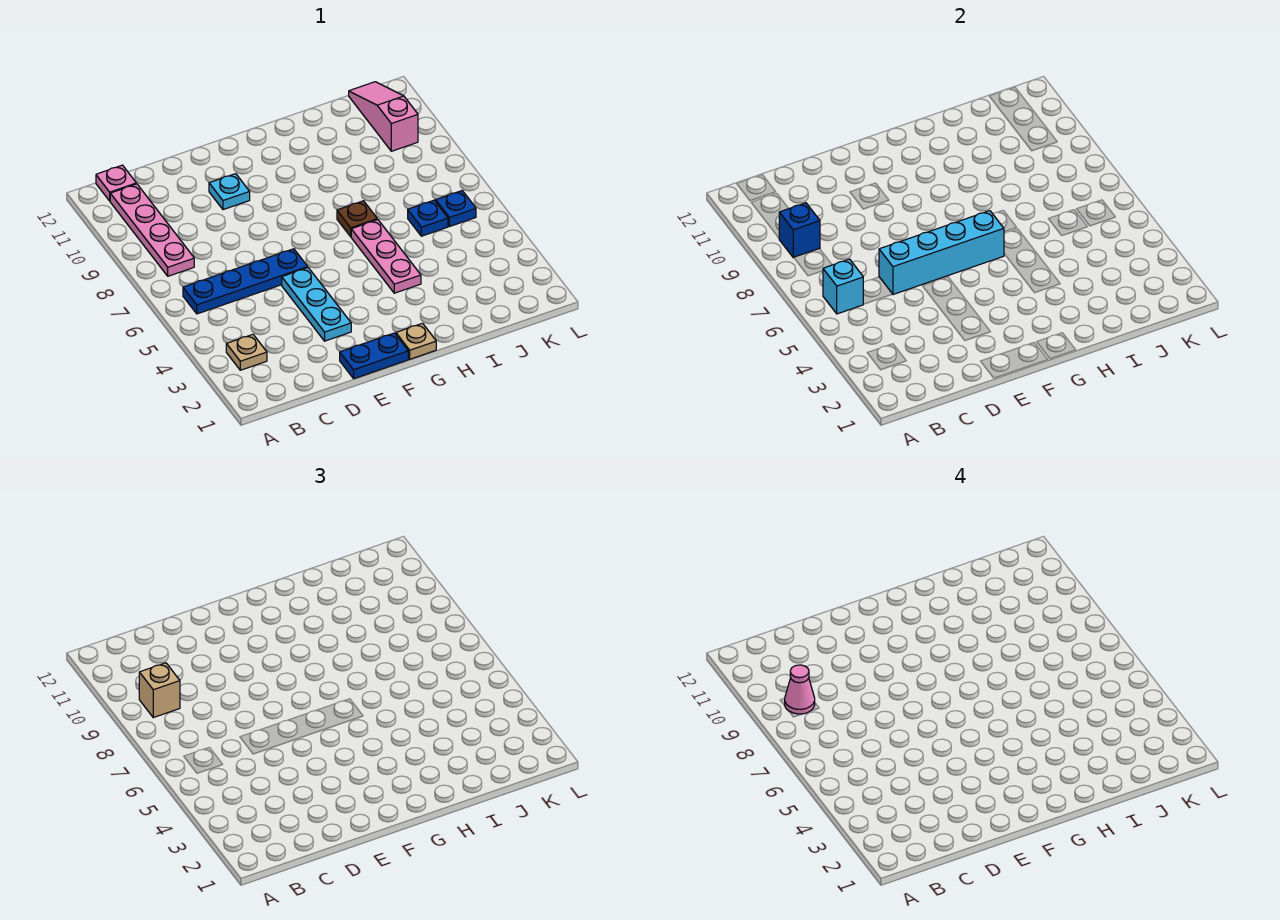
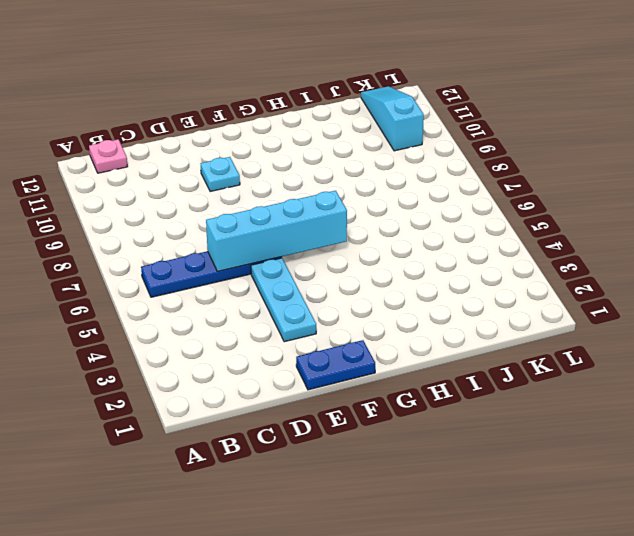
cyan 1x3 slope [361,86,424,151] -> pink 1x3 slope [349,82,418,151]
none -> tan 1x1 plate [226,334,267,370]
none -> pink 1x4 plate [110,184,194,276]
none -> tan 1x1 plate [396,323,436,359]

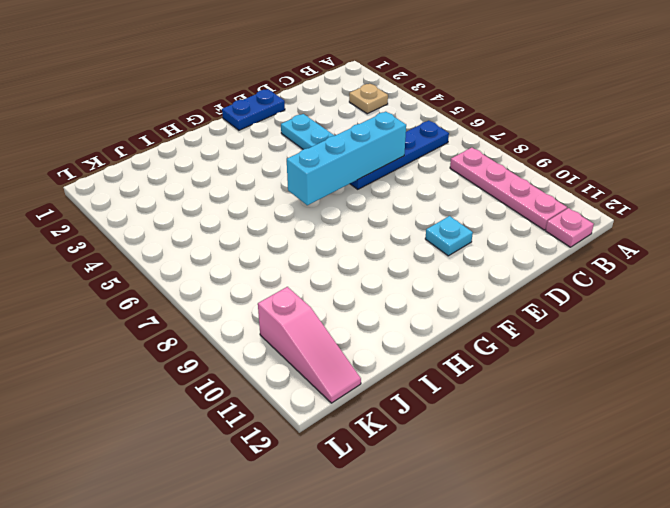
none -> tan 1x1 plate [396,323,436,359]
none -> pink 1x3 plate [351,220,421,293]
none -> brown 1x1 plate [337,201,377,237]

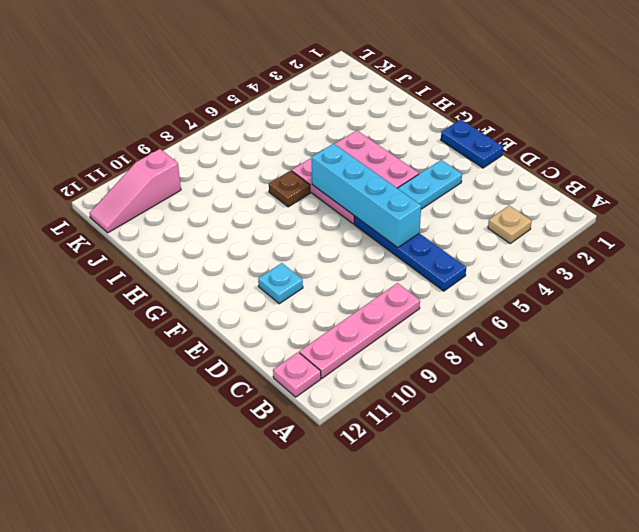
pink 3x3 plate [292,130,419,224] -> pink 1x3 plate [351,220,421,293]
none -> tan 1x1 plate [396,323,436,359]
none -> blue 1x1 plate [408,200,448,236]
none -> blue 1x1 plate [436,191,476,227]

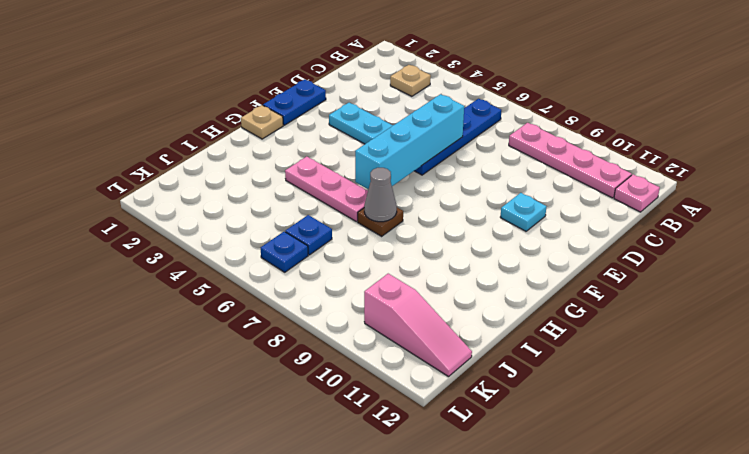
grey 1x1 cone [364,168,397,222] -> none
none -> cyan 1x1 brick [823,259,863,314]
none -> blue 1x1 brick [779,203,820,258]
none -> tan 1x1 brick [139,663,180,718]

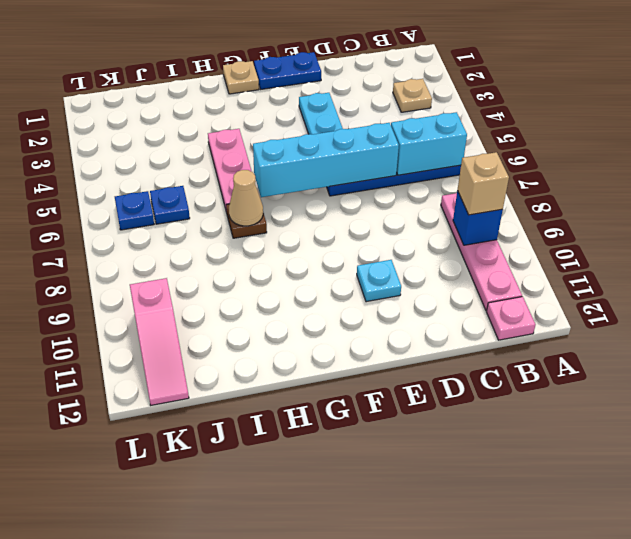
cyan 1x2 brick [391,112,467,175] -> cyan 1x1 brick [823,259,863,314]
tan 1x1 cone [229,170,263,226] -> none
none -> pink 1x1 cone [785,665,815,714]

